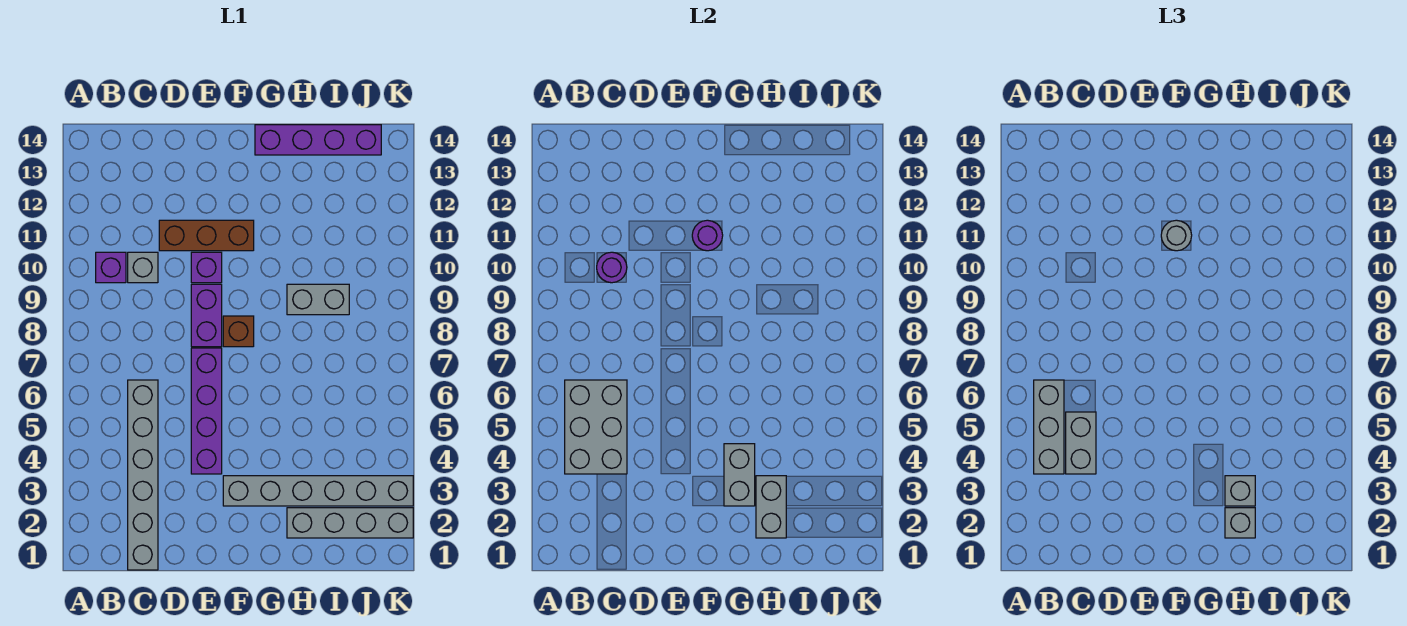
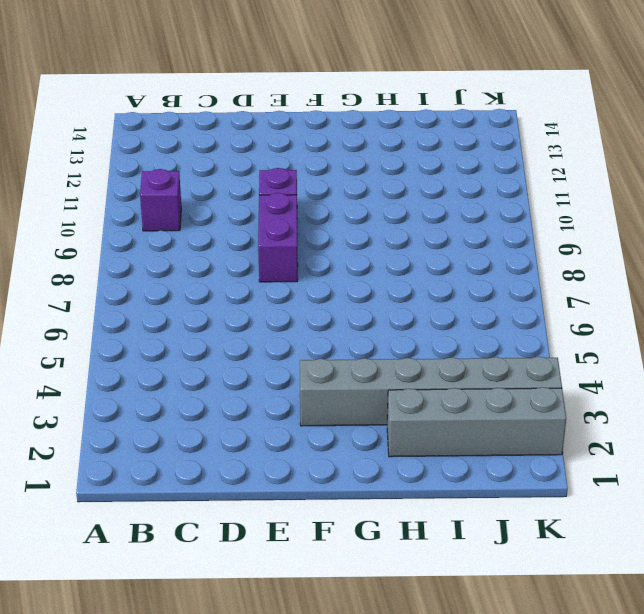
none -> grey 1x6 brick [128,380,158,570]
none -> grey 1x1 brick [128,252,158,283]
none -> brown 1x3 brick [159,220,254,251]

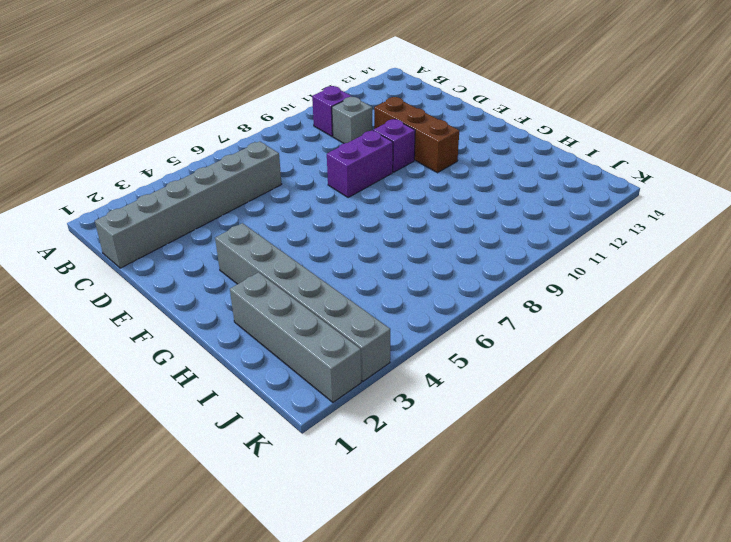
none -> purple 1x4 brick [191,348,222,474]
none -> brown 1x1 brick [223,316,254,347]
none -> purple 1x4 brick [255,125,381,155]

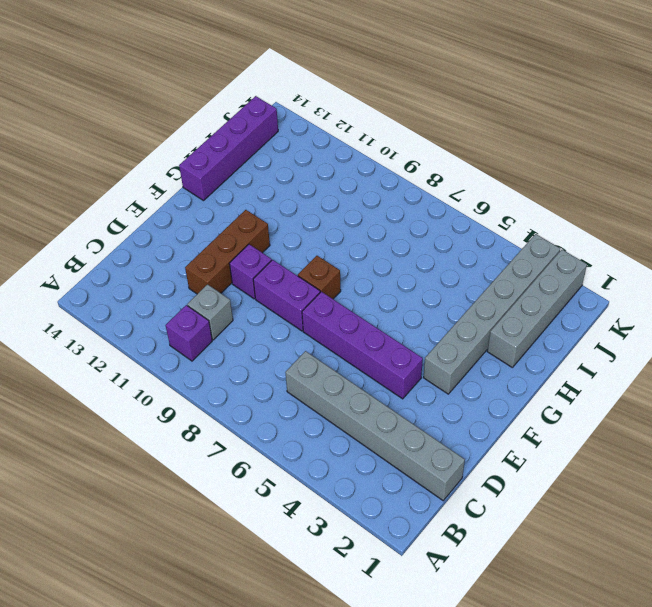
none -> grey 1x2 brick [287,284,349,315]
none -> grey 2x3 brick [565,380,627,474]
none -> purple 1x1 round brick [597,252,627,283]

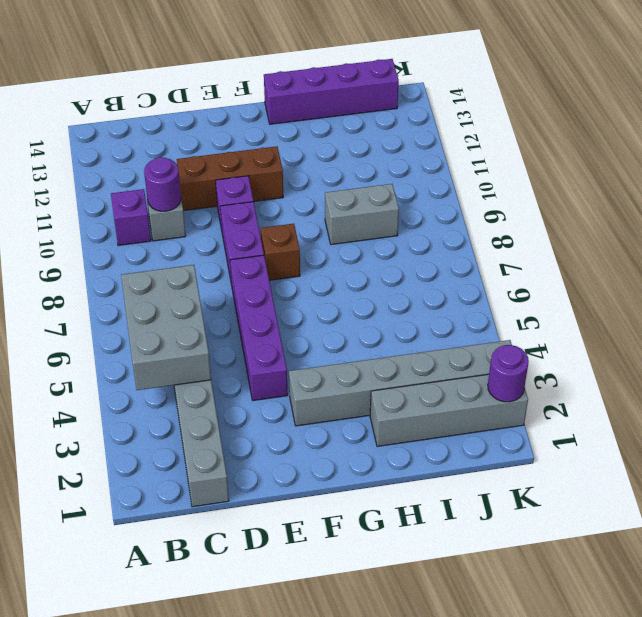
purple 1x1 round brick [488,345,529,402] -> purple 1x1 round brick moved to [692,220,723,251]
none -> grey 1x2 brick [724,444,755,506]
none -> grey 1x2 brick [756,476,786,538]
none -> grey 1x3 brick [1034,380,1064,474]

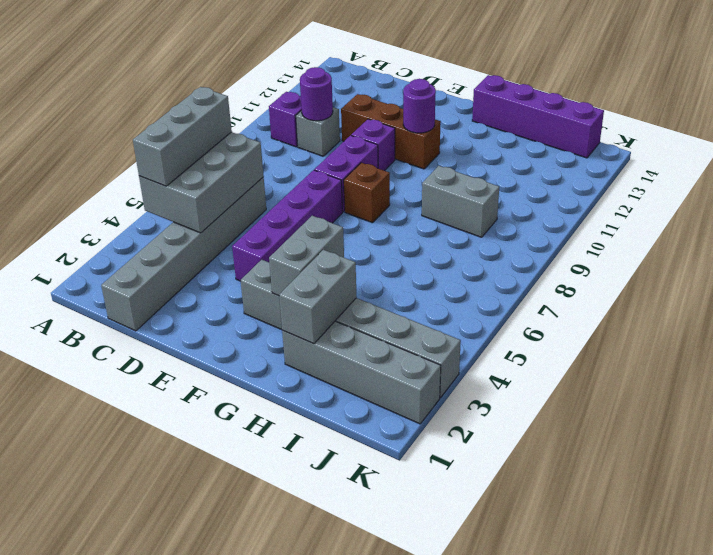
none -> grey 1x2 brick [1066,412,1096,474]
none -> grey 1x1 round brick [1161,220,1192,251]
none -> grey 1x1 brick [1225,508,1255,538]

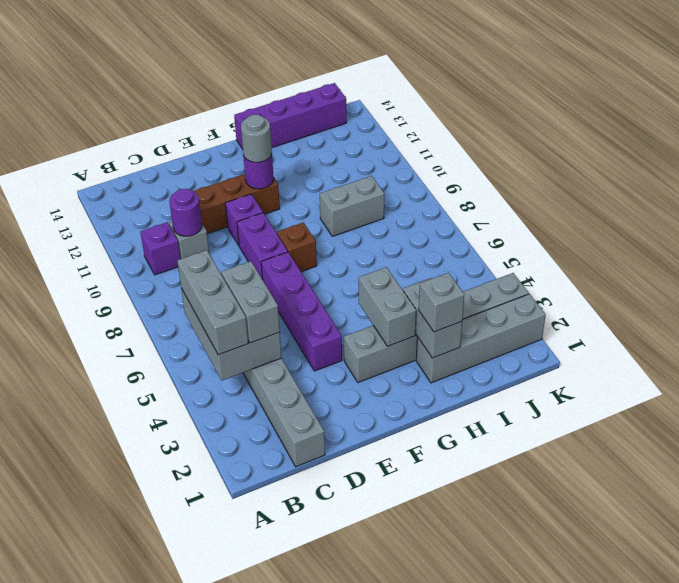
none -> grey 1x1 brick [1225,476,1255,506]

